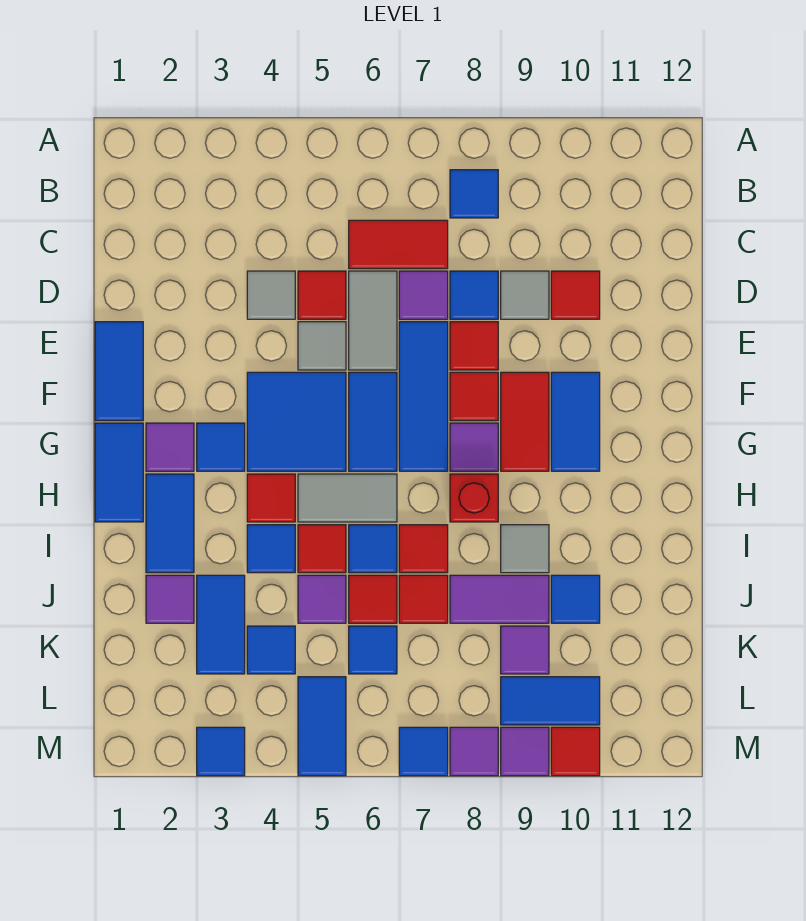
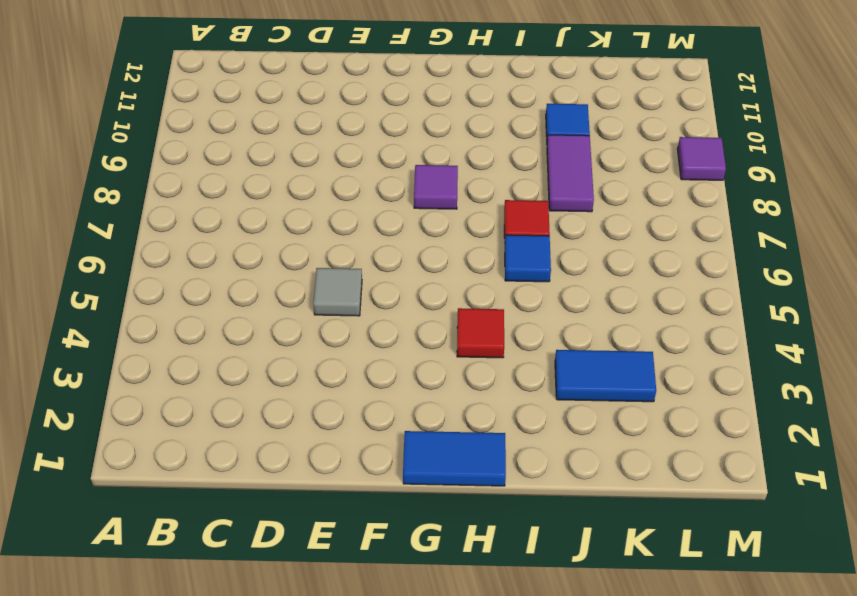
none -> blue 1x1 tile [450,170,498,218]
none -> red 1x2 tile [349,220,448,269]
none -> grey 1x1 tile [247,271,295,319]
none -> red 1x1 tile [298,271,346,319]

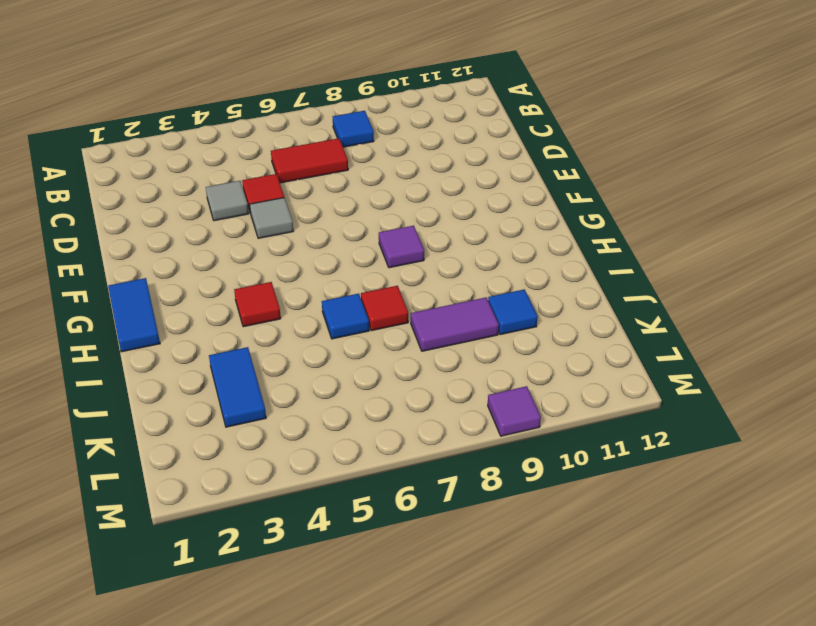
none -> grey 1x2 tile [349,271,397,370]
none -> purple 1x1 tile [399,271,448,319]
none -> blue 1x1 tile [450,271,498,319]
none -> grey 1x1 tile [501,271,549,319]

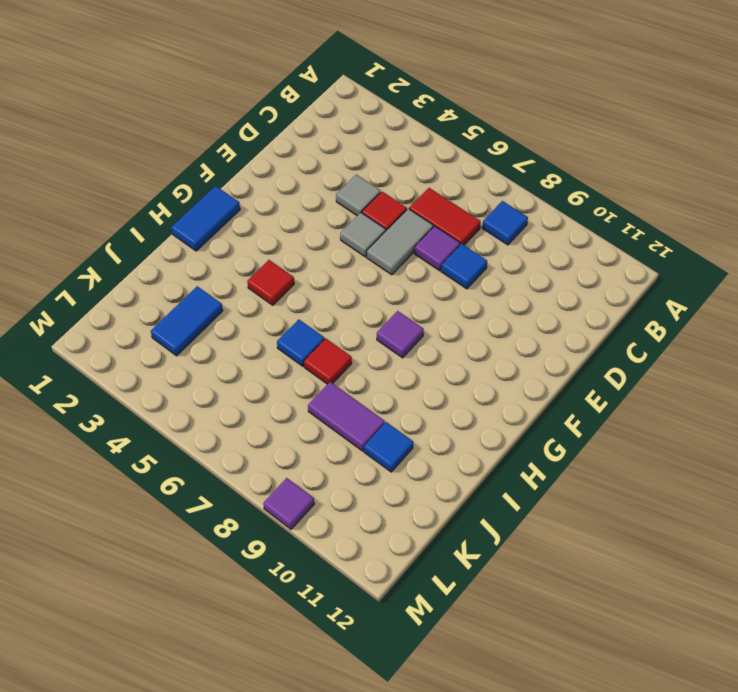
none -> grey 1x1 tile [501,271,549,319]
none -> red 1x1 tile [551,271,600,319]
none -> blue 1x2 tile [95,322,143,421]
none -> blue 1x3 tile [399,322,448,471]

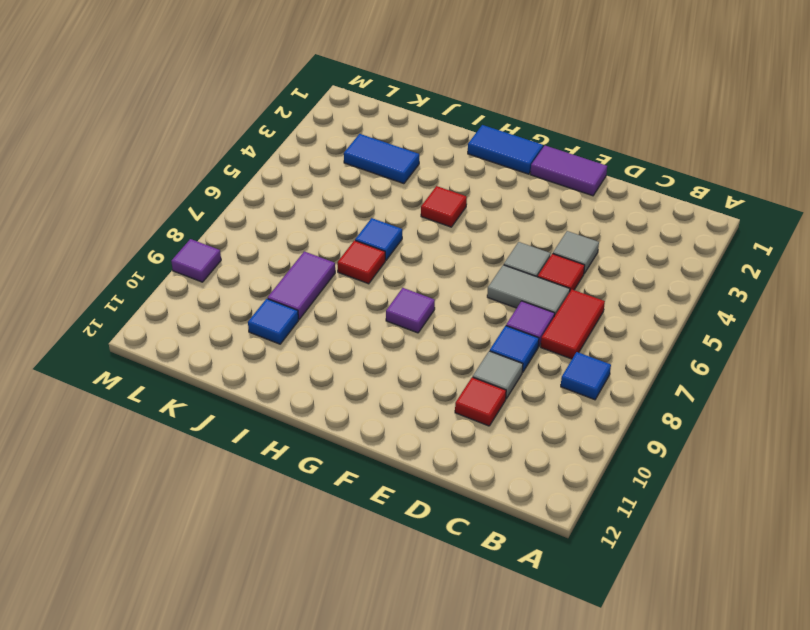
purple 1x2 tile [530,146,607,196] -> blue 1x2 tile [95,322,143,421]
none -> blue 1x3 tile [399,322,448,471]
none -> red 1x1 tile [450,322,498,370]
none -> blue 2x2 tile [247,372,346,471]
none -> blue 1x2 tile [349,372,397,471]

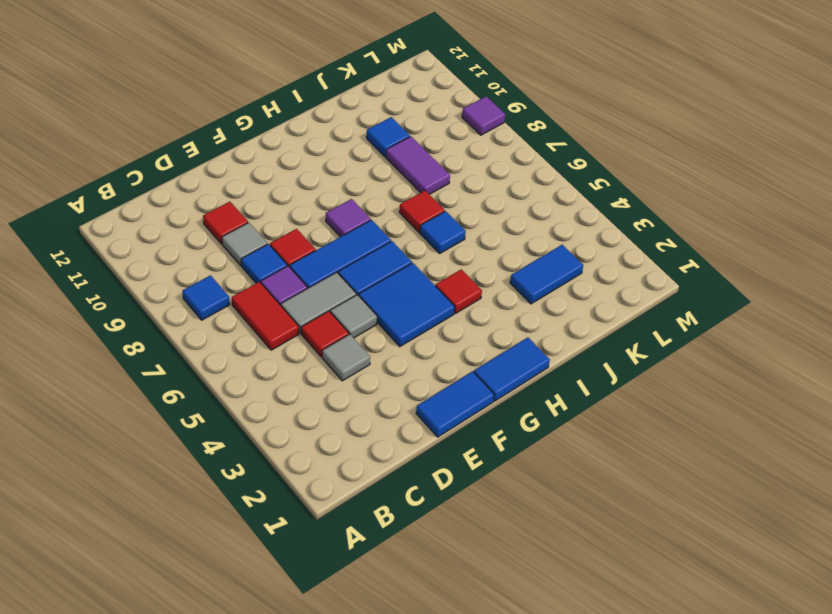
none -> red 1x1 tile [450,372,498,421]
none -> red 1x2 tile [501,372,549,471]
none -> blue 1x2 tile [551,372,600,471]
none -> purple 1x1 tile [146,423,194,471]

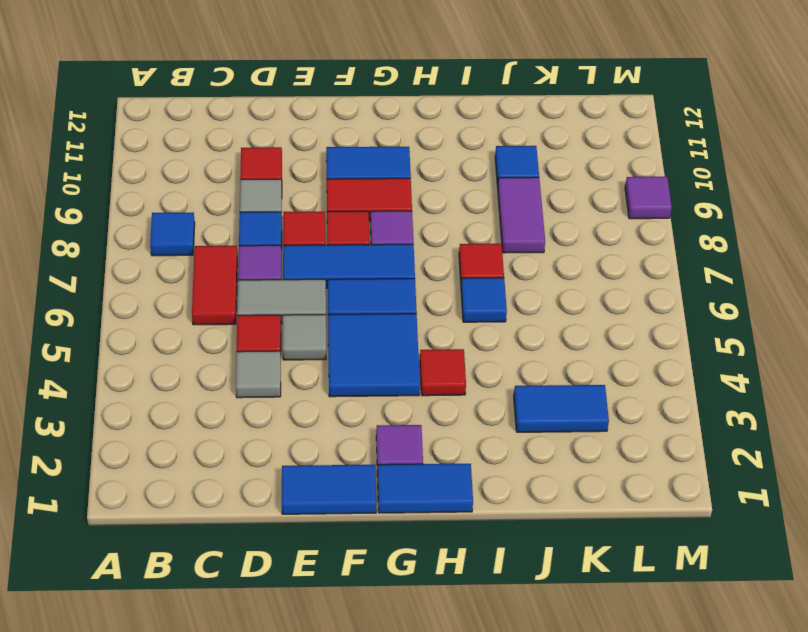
none -> blue 1x1 tile [197,423,245,471]
none -> blue 1x2 tile [146,474,194,573]
none -> grey 1x2 tile [298,474,397,522]
none -> red 1x1 brick [450,474,498,522]

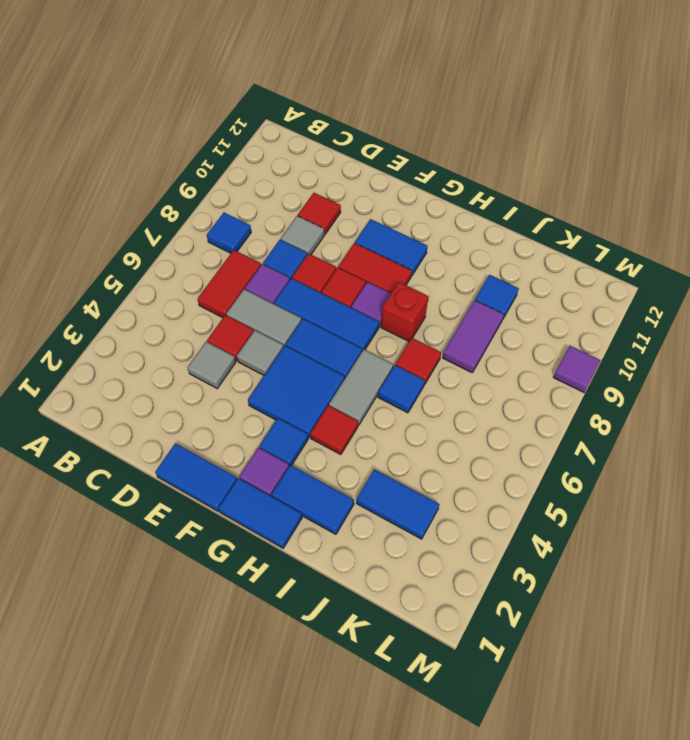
none -> blue 1x1 tile [247,525,295,573]
none -> red 1x1 tile [298,525,346,573]
none -> grey 1x1 tile [501,525,549,573]
none -> purple 1x1 tile [146,575,194,623]

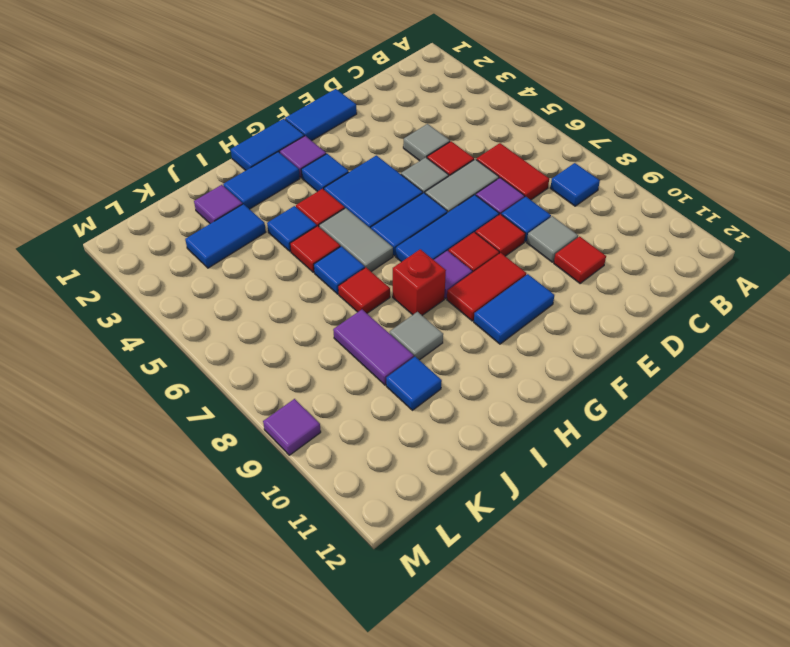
none -> purple 1x1 tile [298,575,346,623]
none -> red 1x1 tile [349,575,397,623]
none -> red 1x1 tile [399,575,448,623]
none -> blue 1x1 tile [247,626,295,674]

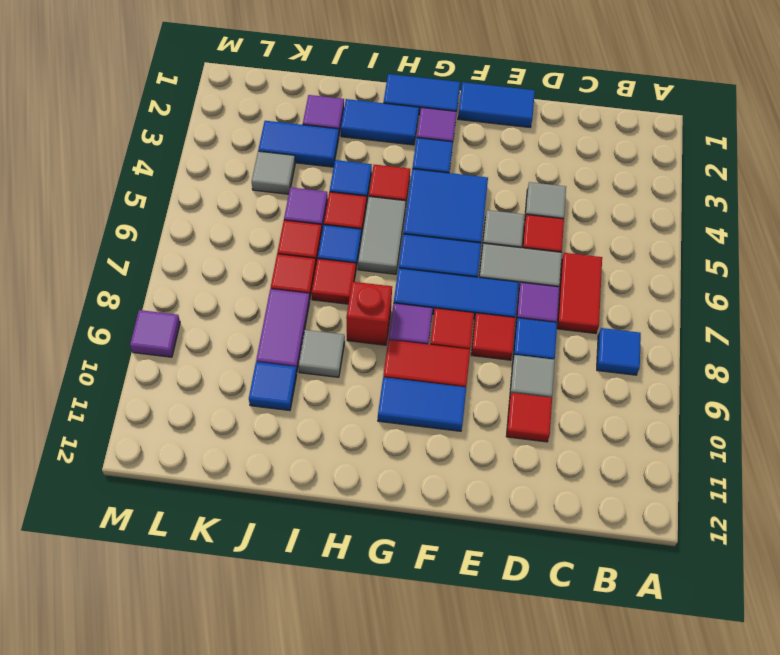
grey 1x1 tile [252,151,295,194] -> blue 1x1 tile [247,626,295,674]
none -> blue 1x1 tile [349,626,397,674]
none -> purple 1x1 tile [501,626,549,674]
none -> blue 1x2 tile [298,677,346,776]
none -> blue 1x2 tile [501,677,600,725]

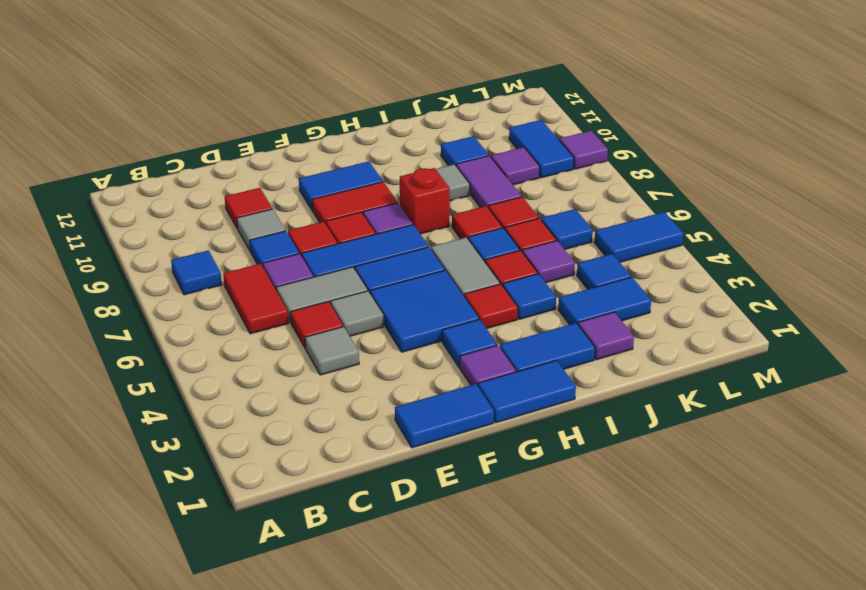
none -> blue 1x1 tile [197,727,245,776]
none -> blue 1x1 tile [399,727,448,776]
none -> purple 1x1 tile [450,727,498,776]
none -> red 1x1 tile [551,727,600,776]

